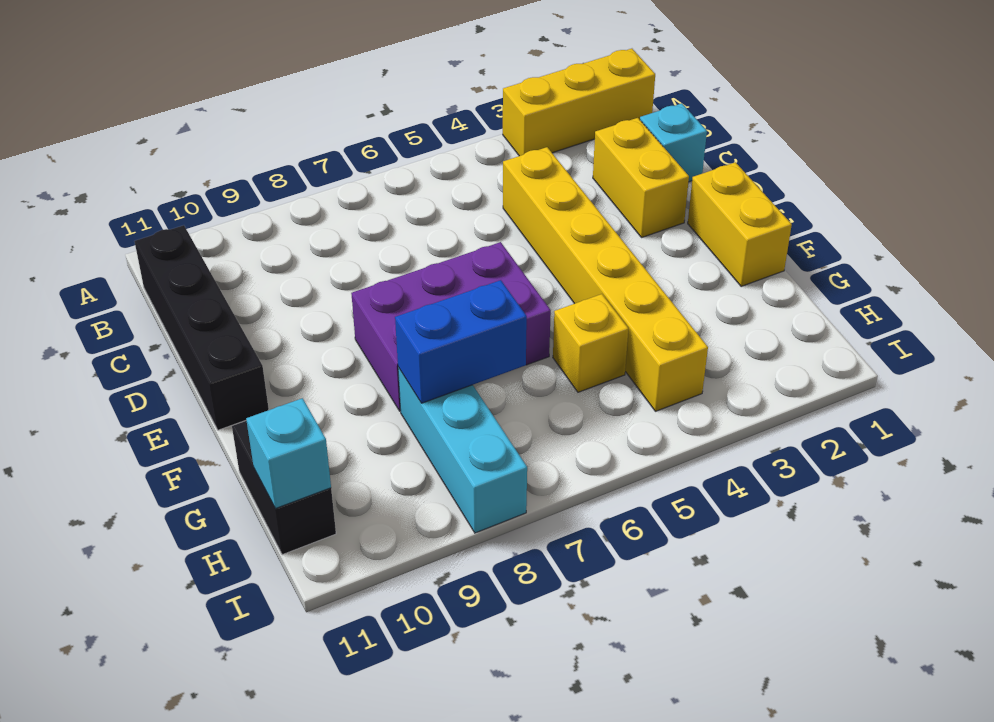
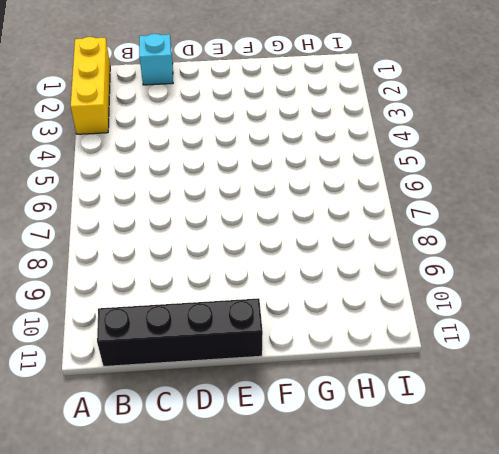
none -> yellow 1x2 brick [593,118,689,237]
none -> yellow 1x6 brick [503,147,708,411]
none -> yellow 1x2 brick [688,162,792,287]

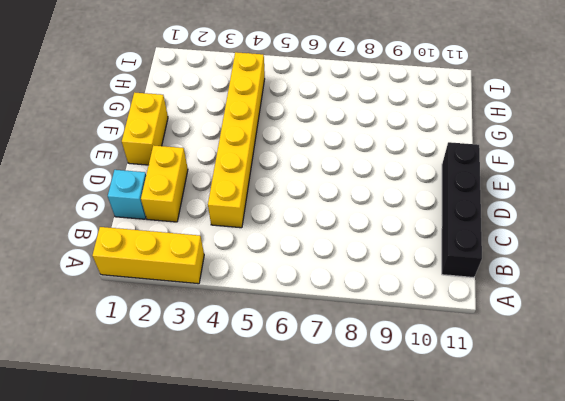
none -> purple 2x3 brick [351,242,551,411]
none -> yellow 1x1 brick [553,294,629,392]
none -> cyan 1x3 brick [398,367,527,533]

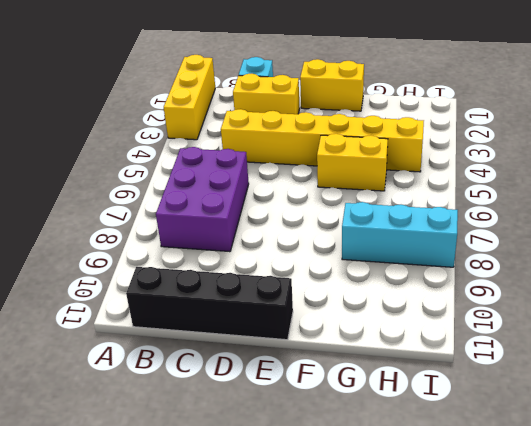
purple 2x3 brick [156,147,249,252] -> purple 2x3 brick moved to [351,242,551,411]
yellow 1x2 brick [317,134,388,191] -> yellow 1x1 brick [553,294,629,392]
none -> black 1x2 brick [232,421,336,555]
none -> blue 1x2 brick [395,280,527,403]
none -> cyan 1x1 brick [246,398,331,509]

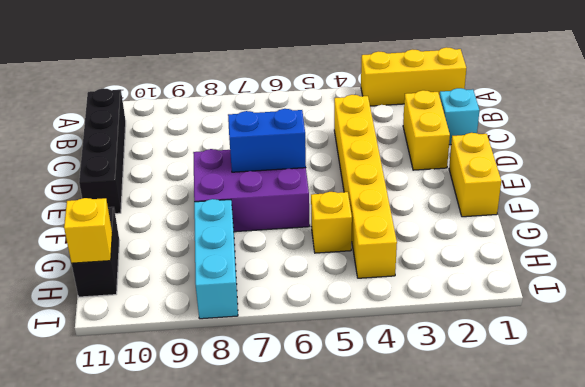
blue 1x2 brick [228,109,306,172] -> blue 1x2 brick moved to [395,280,527,403]
yellow 1x1 brick [64,198,112,263] -> cyan 1x1 brick [246,398,331,509]

